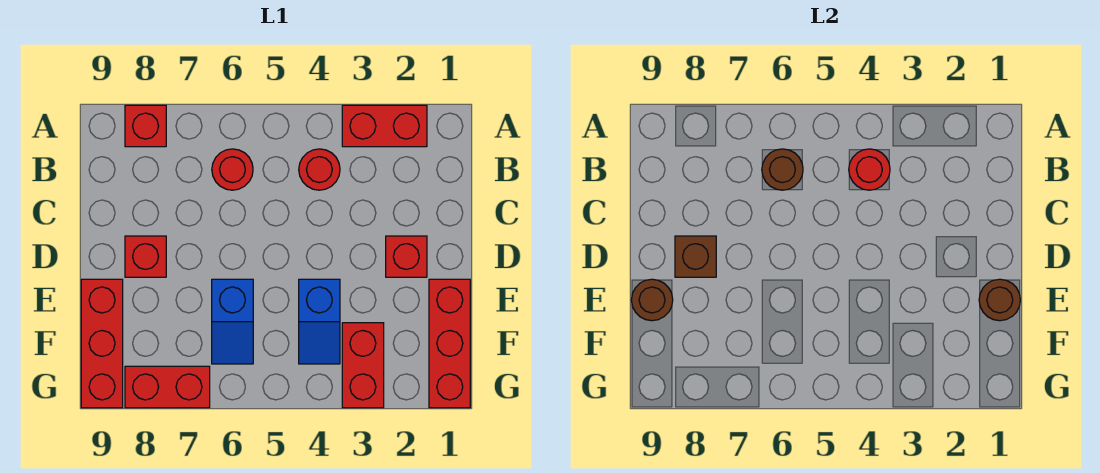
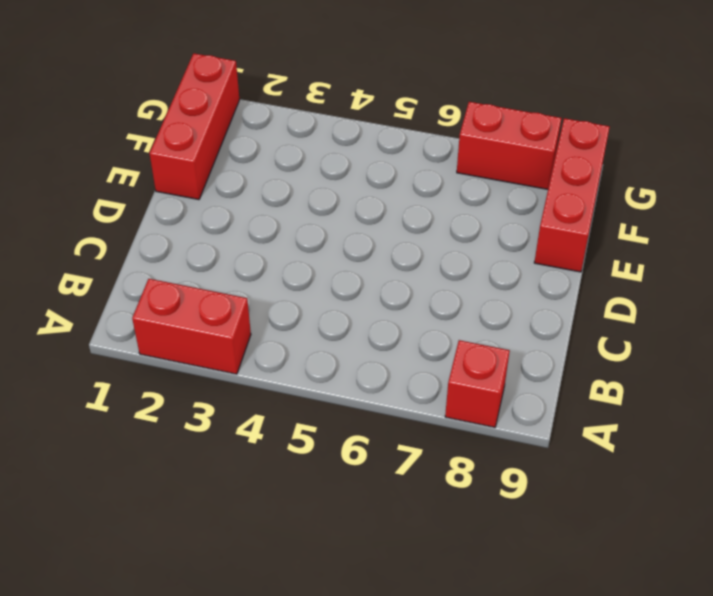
none -> red 1x1 round brick [299,149,340,190]
none -> red 1x1 round brick [212,149,253,190]
none -> red 1x1 brick [386,236,427,277]

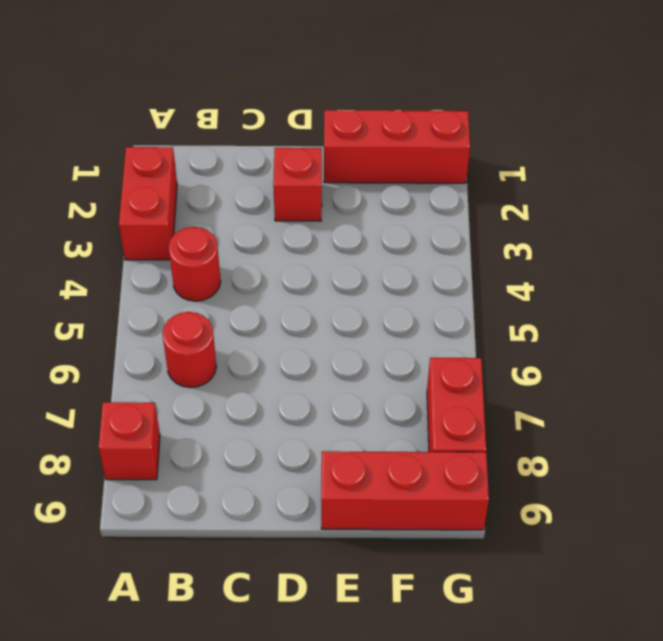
none -> red 1x1 brick [125,236,166,277]
none -> blue 1x2 slope [299,279,340,364]
none -> blue 1x2 slope [212,279,253,364]

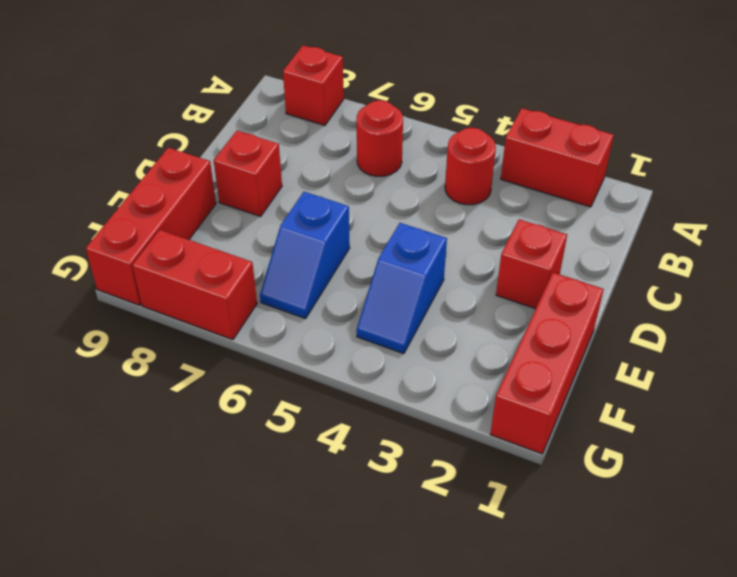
none -> red 1x2 brick [342,323,384,408]
none -> red 1x1 round brick [849,149,890,190]
none -> brown 1x1 round brick [762,149,803,190]

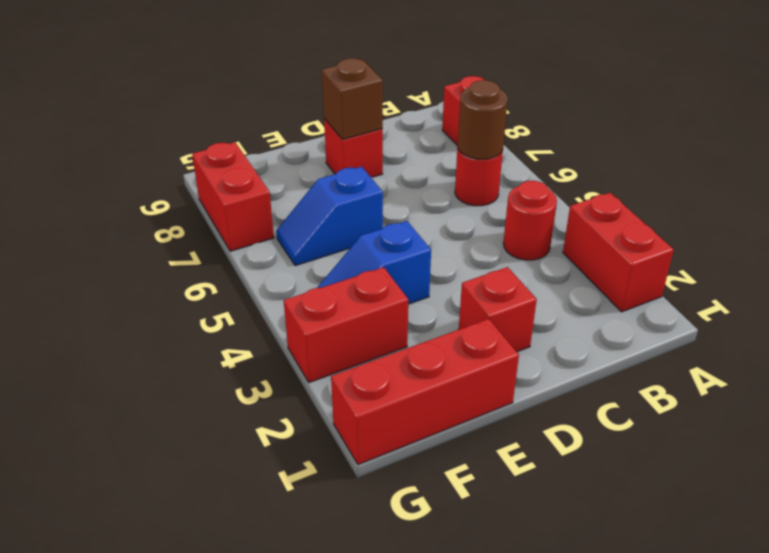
none -> red 1x3 brick [81,279,123,408]
none -> red 1x1 round brick [849,149,890,190]
none -> brown 1x1 round brick [979,279,1020,321]

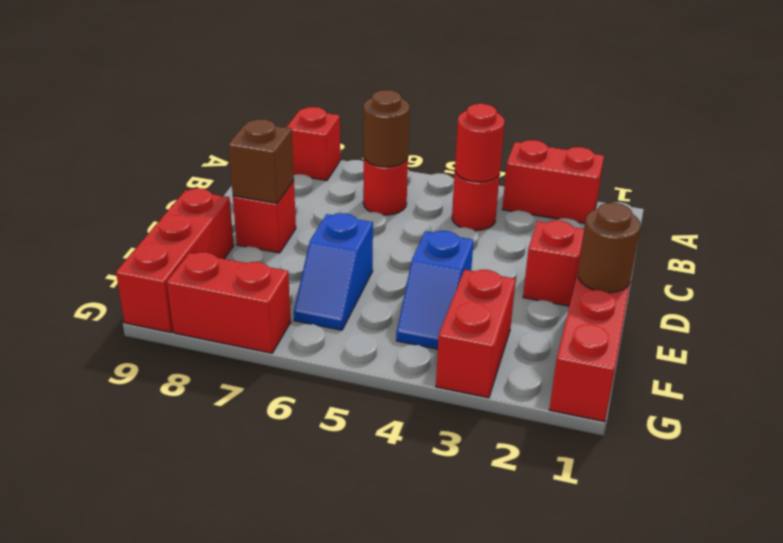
none -> brown 1x1 round brick [631,279,673,321]

